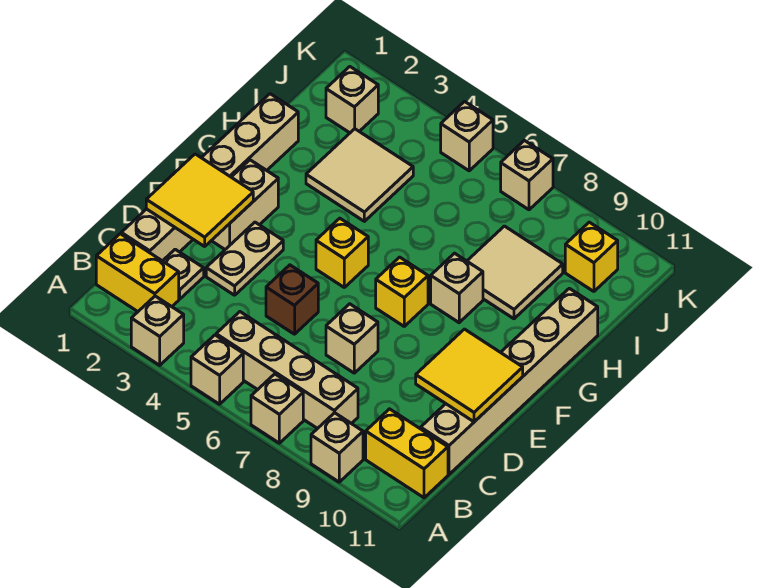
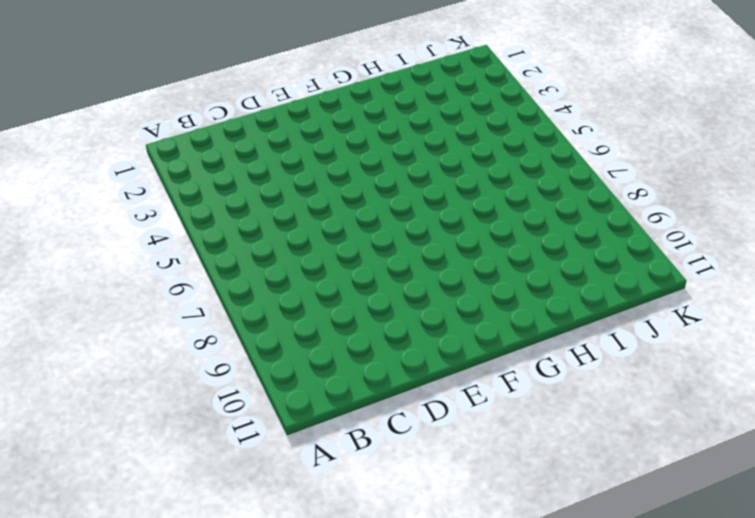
none -> tan 1x1 brick [131,296,184,365]
none -> tan 1x1 brick [191,335,243,404]
none -> tan 1x1 brick [251,374,303,443]

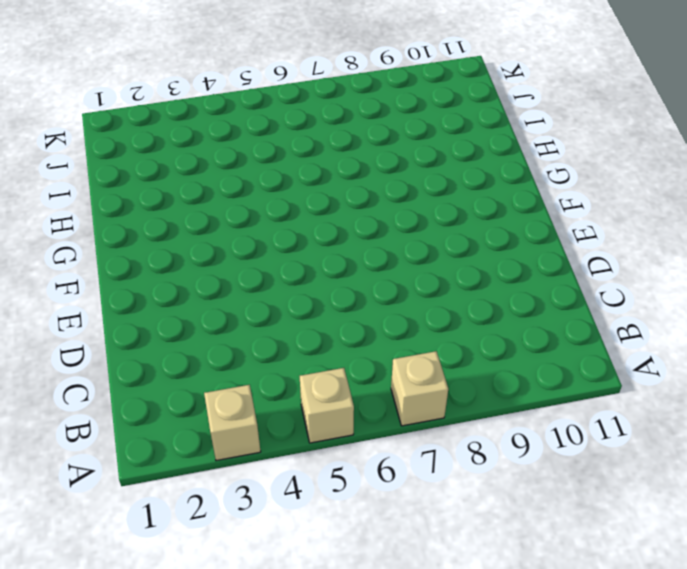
none -> tan 1x1 brick [311,413,363,482]
none -> yellow 1x2 brick [96,234,179,311]
none -> tan 1x4 brick [216,312,358,429]

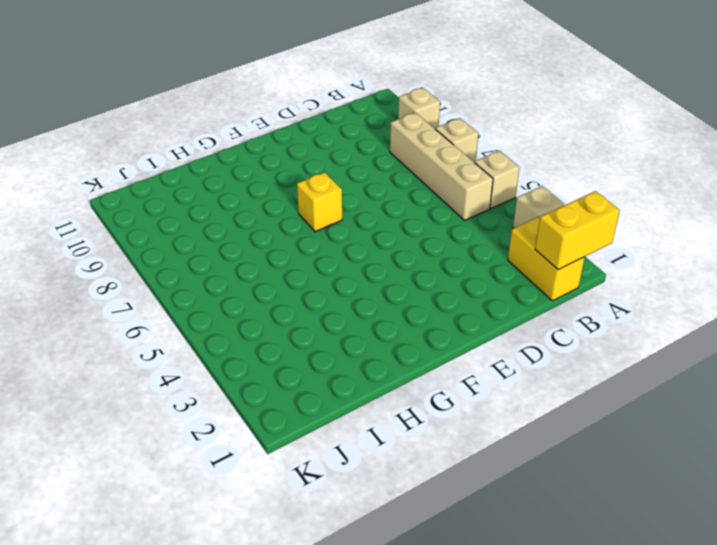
yellow 1x2 brick [535,191,620,270] -> yellow 1x2 brick turned to [366,409,448,498]
none -> tan 1x6 brick [121,94,298,261]
none -> tan 1x1 plate [163,249,204,299]
none -> tan 1x6 brick [421,288,598,474]

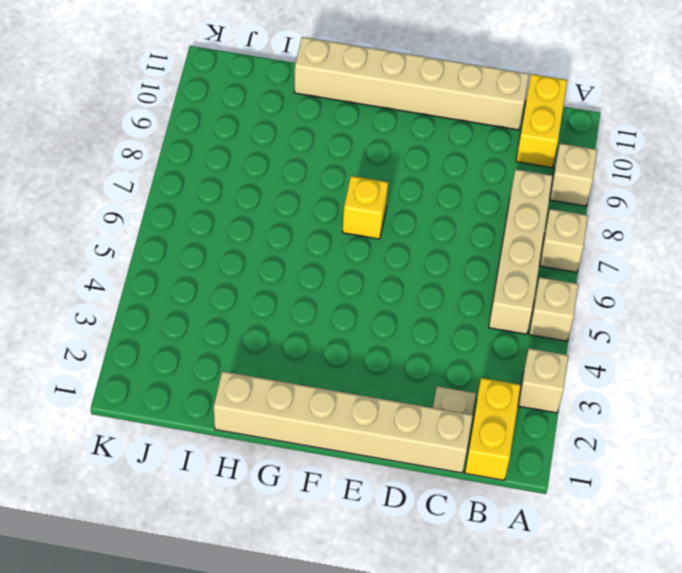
none -> tan 1x2 plate [206,222,283,295]
none -> brown 1x1 brick [266,265,318,334]
none -> tan 1x1 brick [326,304,378,373]

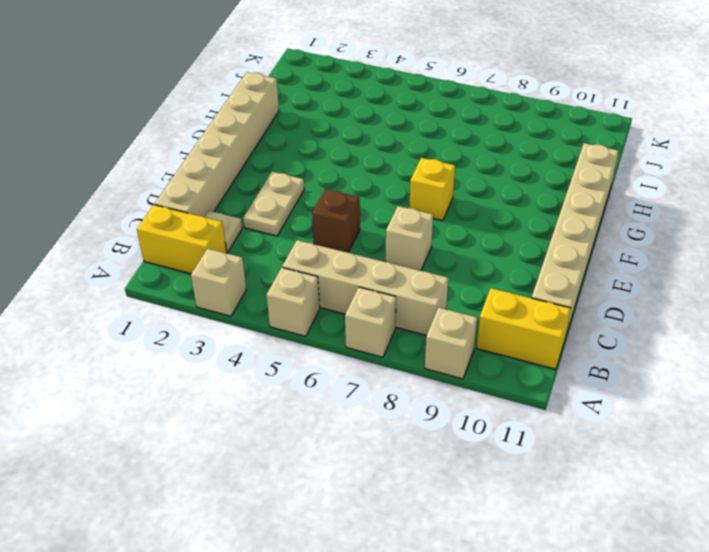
none -> tan 1x2 brick [211,160,278,249]
none -> yellow 1x1 brick [316,218,368,287]
none -> tan 1x1 brick [431,253,483,323]

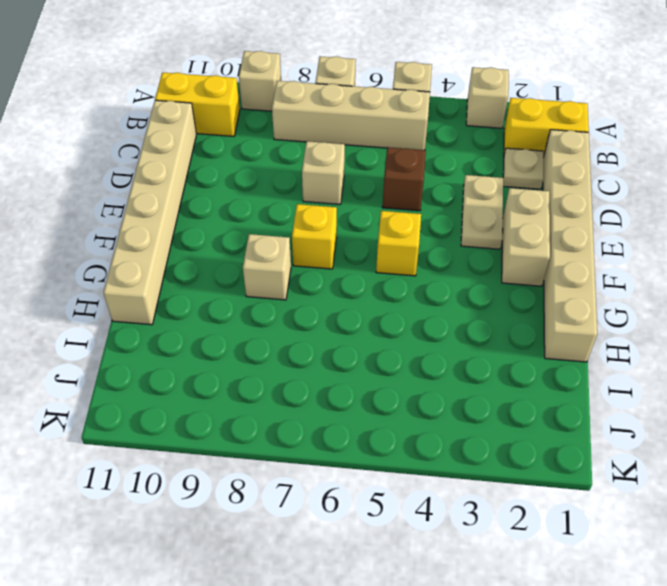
none -> tan 2x2 tile [306,129,413,221]
none -> tan 2x2 tile [467,226,563,319]
none -> tan 1x1 brick [326,67,378,133]

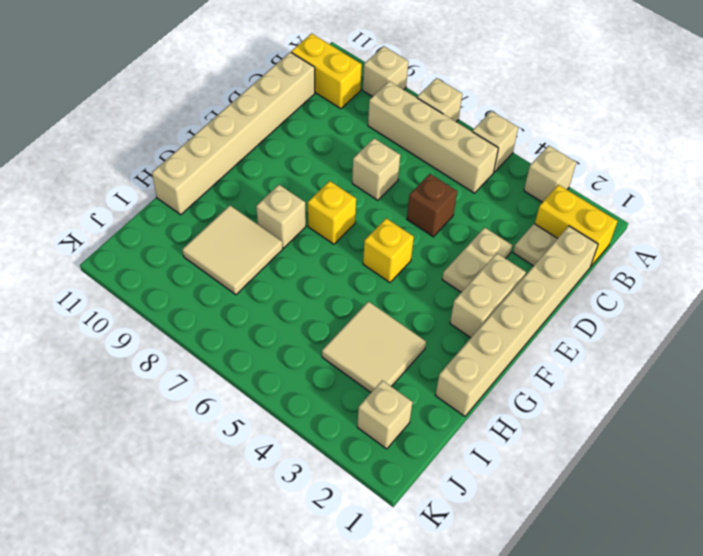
none -> yellow 1x1 brick [565,222,618,291]
none -> tan 1x1 brick [441,102,493,171]
none -> tan 1x1 brick [501,140,553,210]

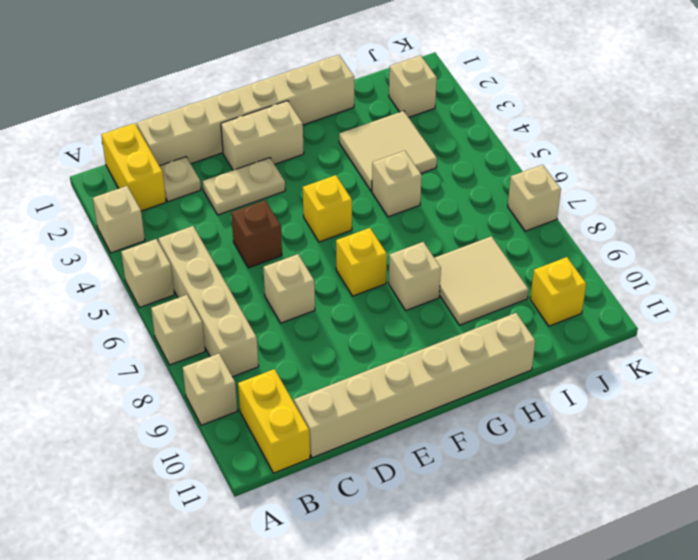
tan 1x1 brick [372,151,422,217] -> tan 1x1 brick moved to [441,102,493,171]
none -> yellow 2x2 tile [146,154,253,246]
none -> yellow 2x2 tile [416,329,523,422]

